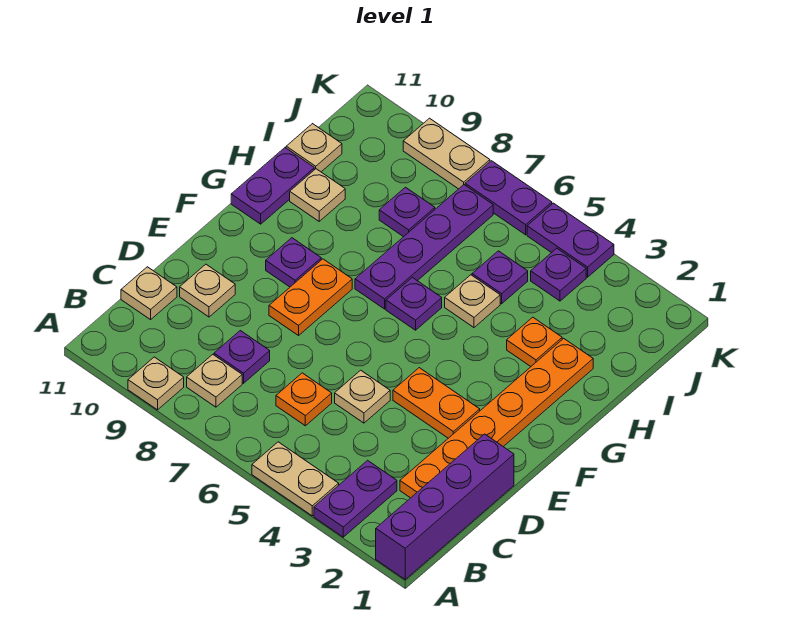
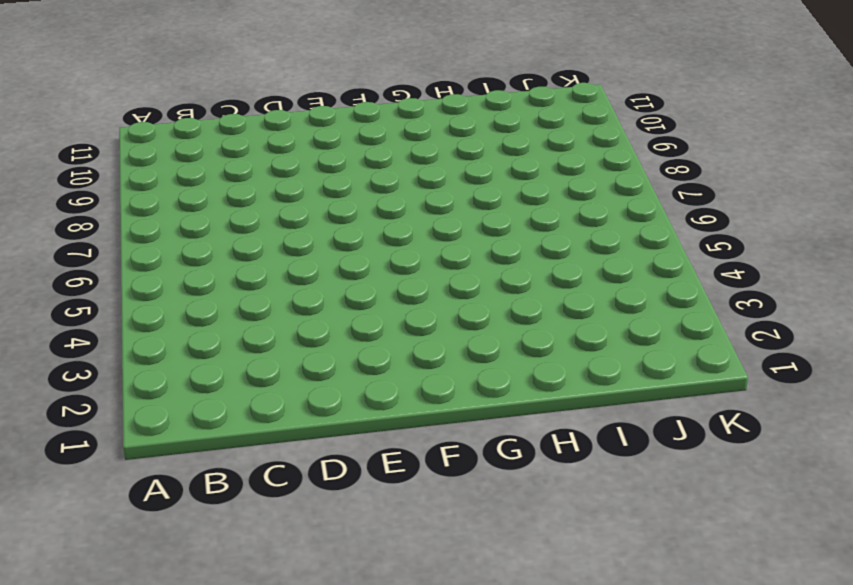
none -> purple 1x4 brick [376,434,514,579]
none -> purple 1x2 plate [314,460,397,537]
none -> tan 1x2 plate [252,442,339,516]

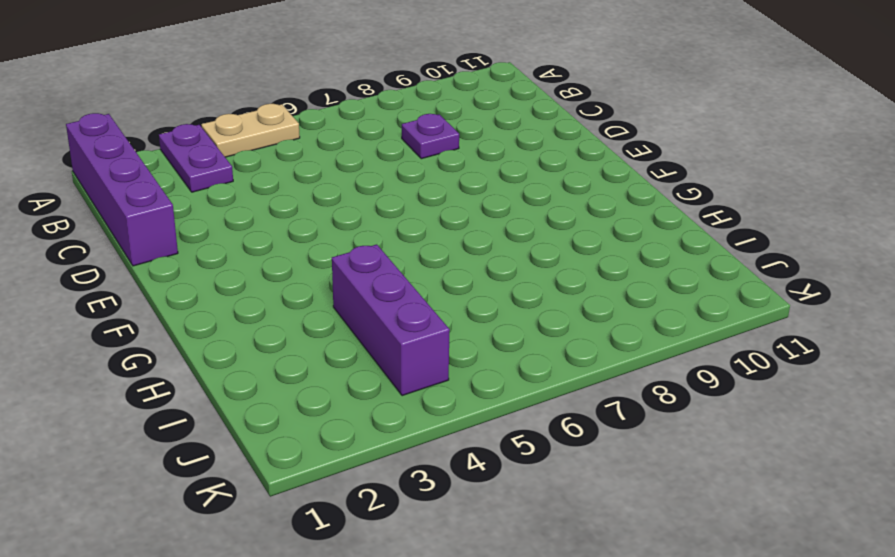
purple 1x3 brick [332,244,450,396] -> purple 1x1 plate [531,248,586,301]
none -> tan 1x1 plate [128,357,184,410]
none -> tan 1x1 plate [187,354,242,407]
none -> orange 1x6 plate [400,339,593,498]

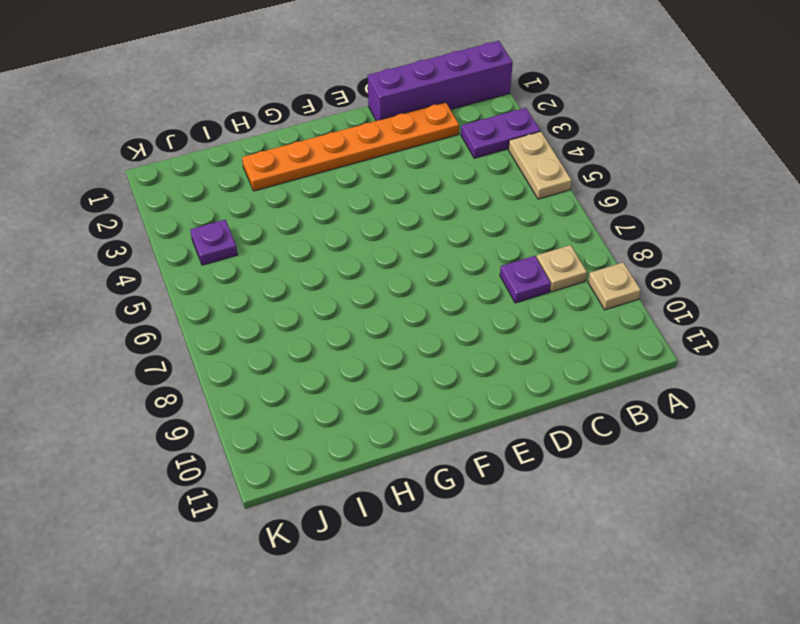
none -> orange 1x1 plate [276,373,332,426]
none -> tan 1x1 plate [121,267,177,320]
none -> tan 1x1 plate [335,370,390,423]

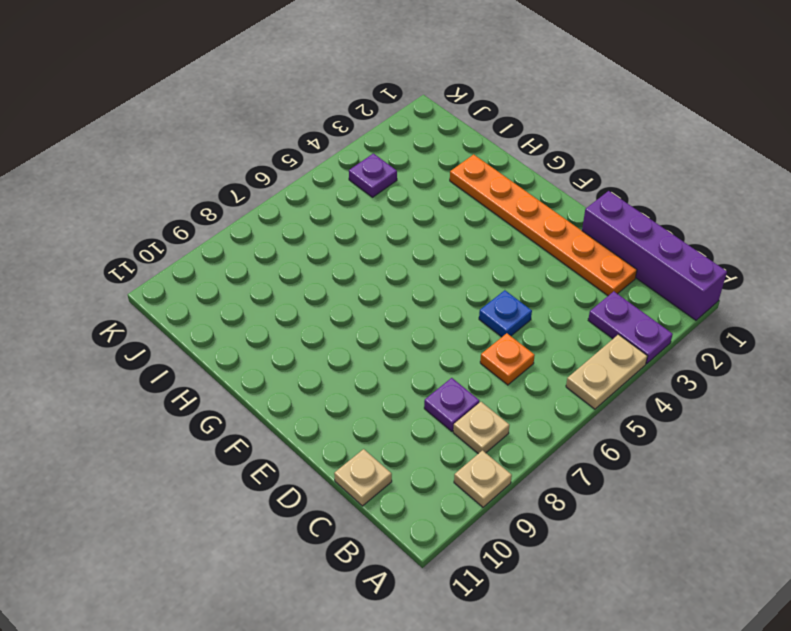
blue 1x1 plate [479,290,532,337] -> tan 1x1 plate [335,370,390,423]
none -> tan 1x1 plate [180,264,235,317]
none -> orange 1x2 plate [393,368,480,438]
none -> orange 1x2 plate [269,259,352,335]

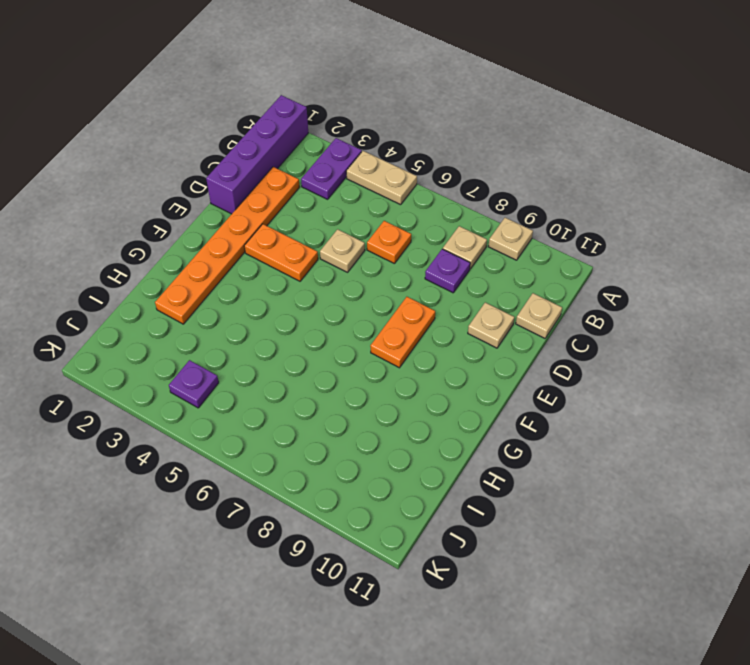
none -> purple 1x1 plate [266,238,321,287]
none -> purple 1x1 plate [386,277,442,330]
none -> purple 1x4 plate [355,185,493,309]

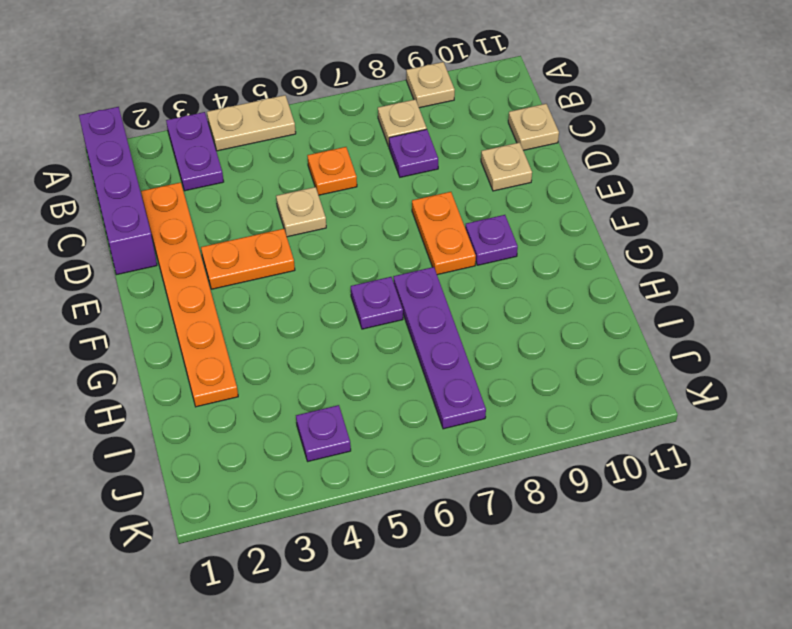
none -> purple 1x2 plate [231,148,314,224]
none -> orange 1x1 plate [507,317,562,366]
none -> tan 1x1 plate [445,275,500,327]

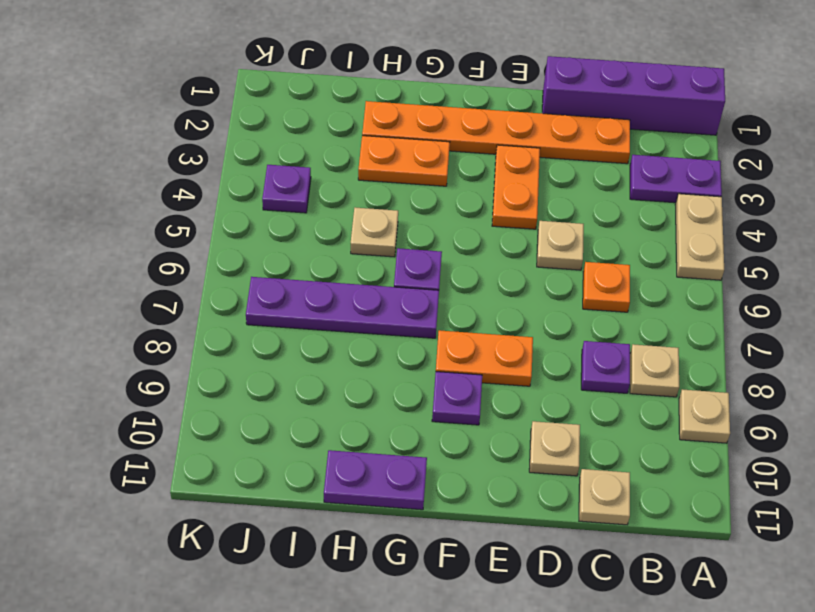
orange 1x2 plate [358,136,450,186] -> orange 1x1 plate [507,317,562,366]
none -> tan 1x1 plate [290,169,345,221]
none -> purple 1x1 plate [472,251,528,304]
none -> purple 1x1 plate [379,187,435,237]

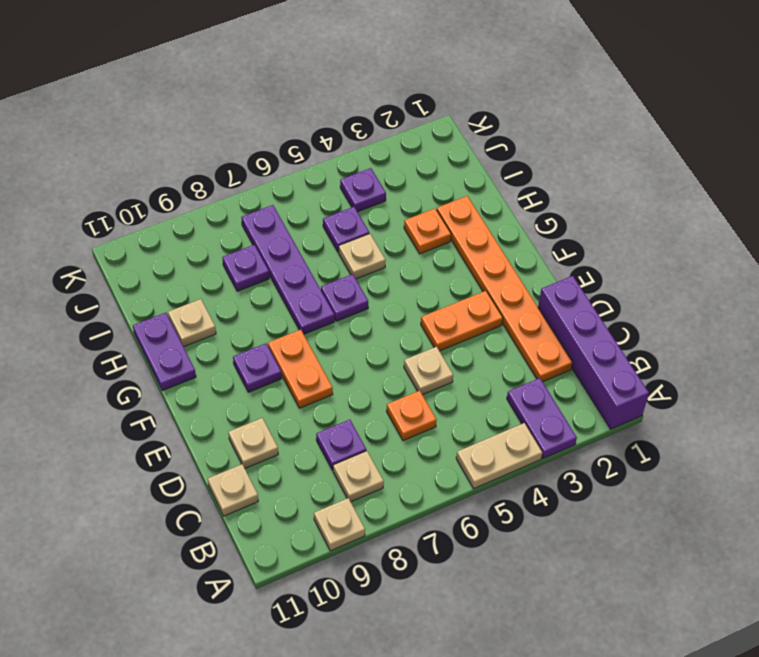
none -> tan 1x1 plate [286,124,342,172]
none -> purple 1x2 plate [527,203,614,277]
none -> purple 1x2 plate [465,161,552,235]

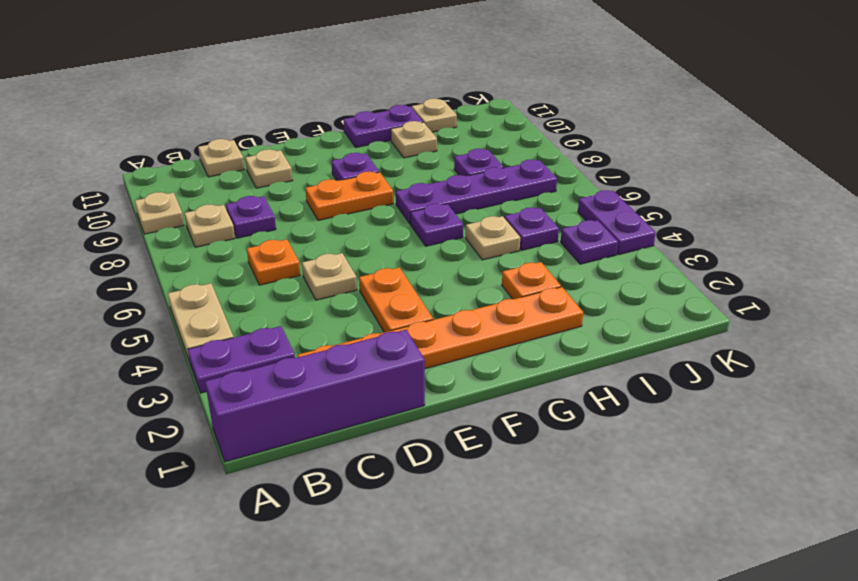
none -> purple 1x2 plate [465,161,552,235]
none -> tan 1x2 plate [403,118,490,189]

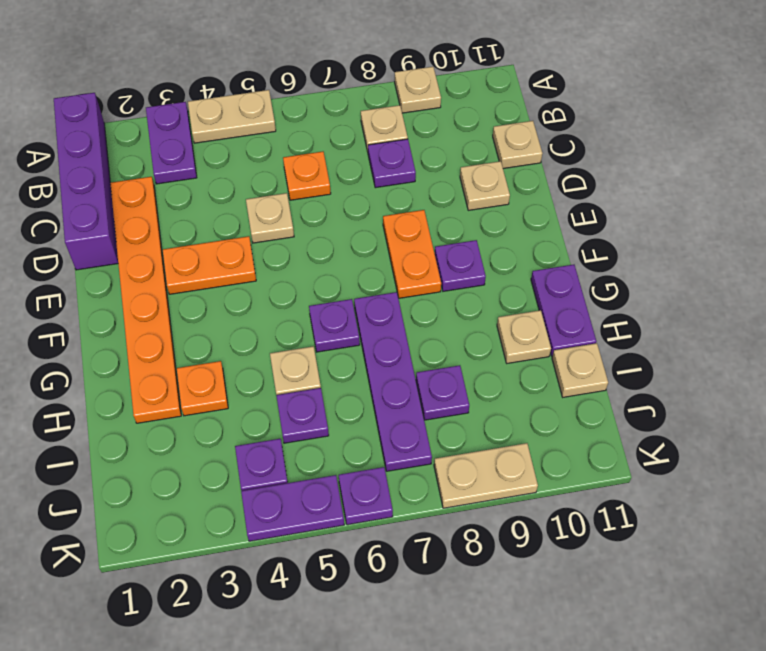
purple 1x1 plate [339,467,393,525] -> purple 1x2 plate [465,161,552,235]

